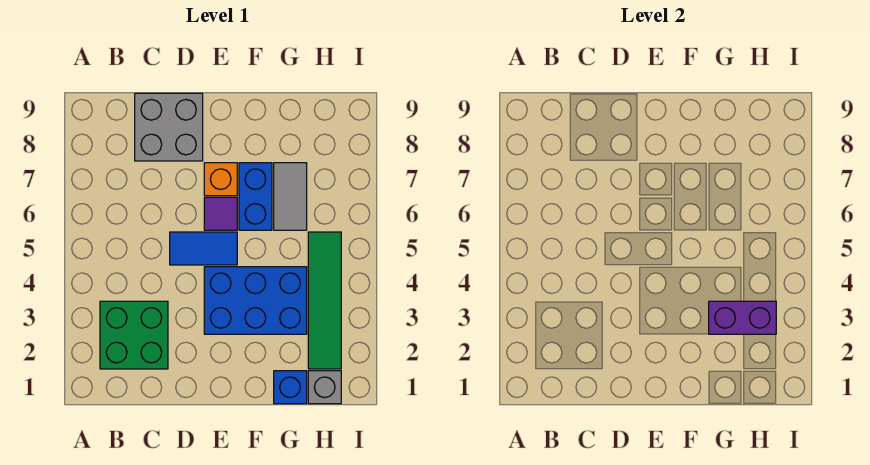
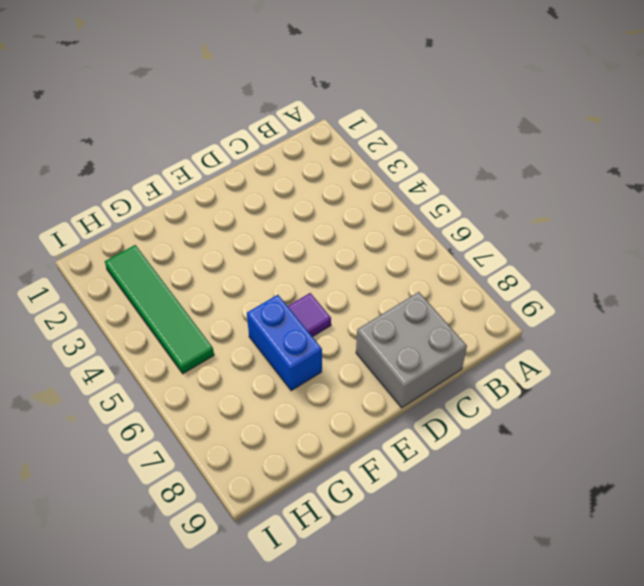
none -> green 2x2 brick [100,301,168,369]
none -> blue 1x2 tile [170,232,237,265]
none -> blue 2x3 brick [204,267,307,334]

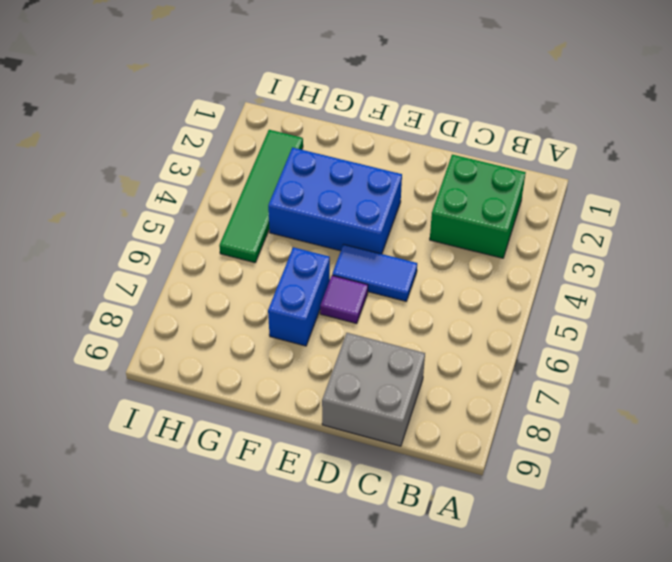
none -> orange 1x1 brick [204,163,237,196]
none -> blue 1x1 brick [274,371,307,404]
none -> grey 1x2 tile [274,163,307,230]

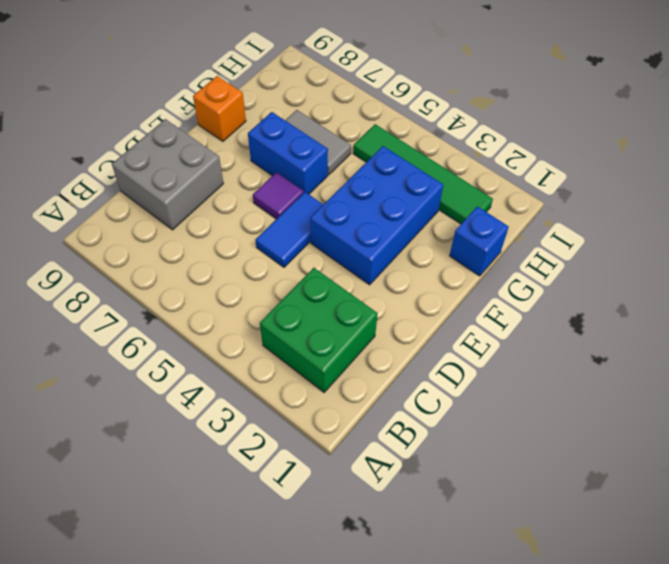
orange 1x1 brick [193,76,246,141] -> orange 1x1 brick moved to [204,163,237,196]
none -> grey 1x1 brick [308,371,341,404]
none -> purple 1x2 brick [709,301,776,334]

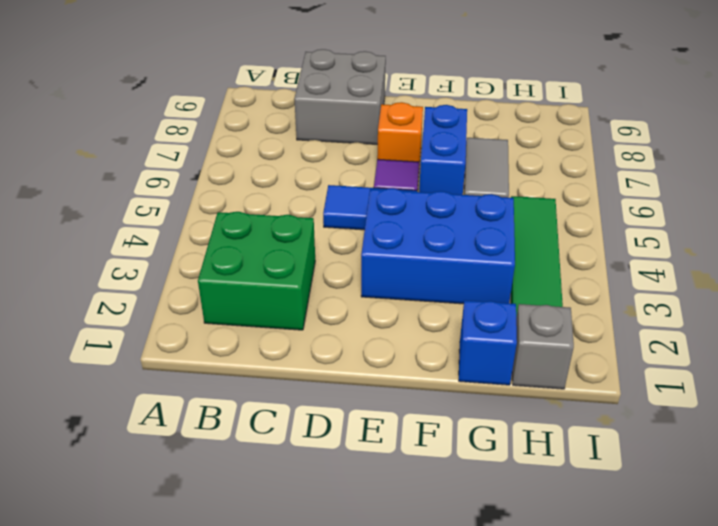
none -> purple 1x2 brick [709,301,776,334]

